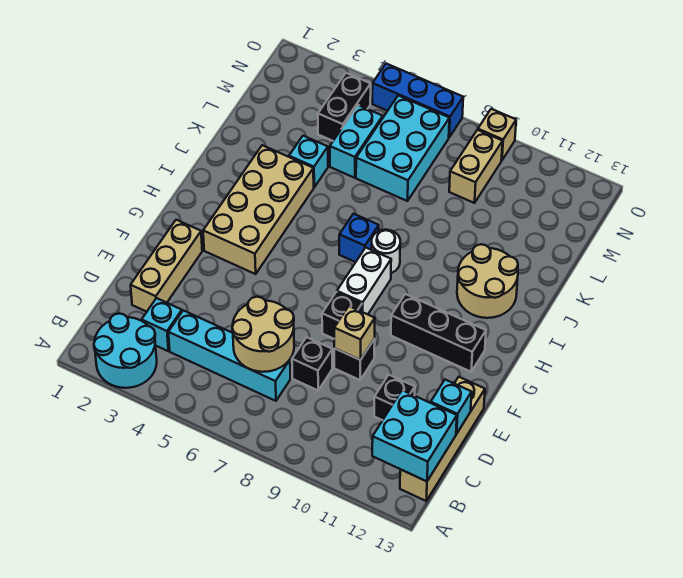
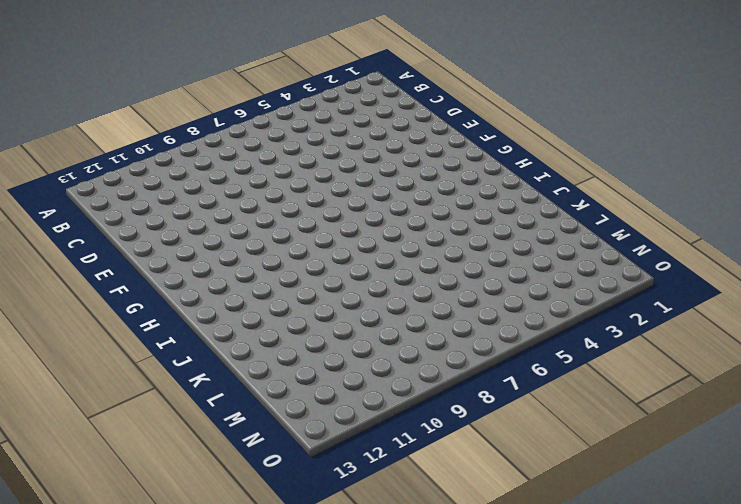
none -> cyan 2x2 round brick [94,314,157,388]
none -> tan 1x4 brick [400,377,485,501]
none -> cyan 1x1 brick [142,298,182,351]

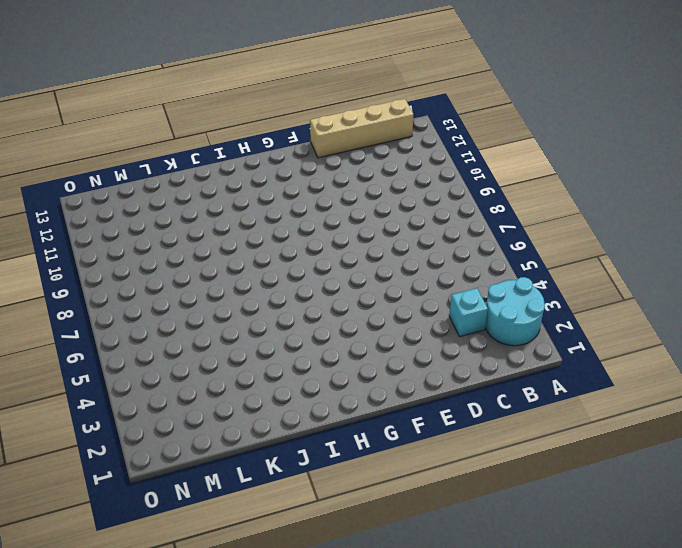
none -> cyan 1x4 brick [168,310,290,401]
none -> tan 1x3 brick [131,220,202,312]
none -> black 1x1 brick [292,337,332,390]

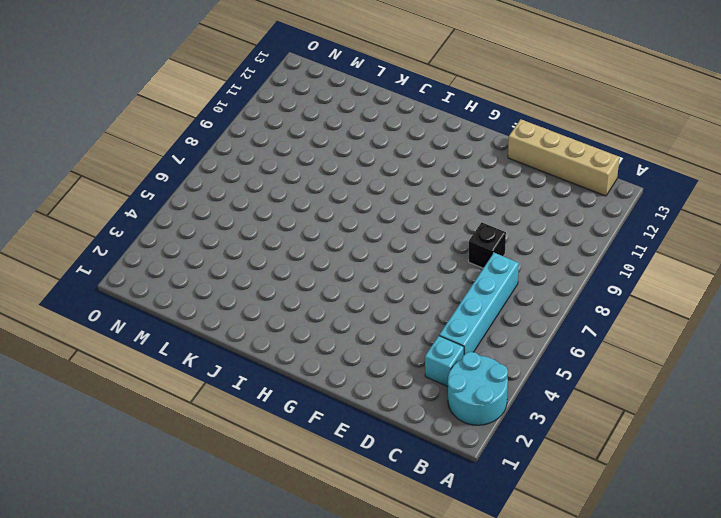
none -> tan 1x3 brick [131,220,202,312]
none -> black 1x1 brick [374,375,415,420]
none -> black 1x1 brick [334,339,375,380]

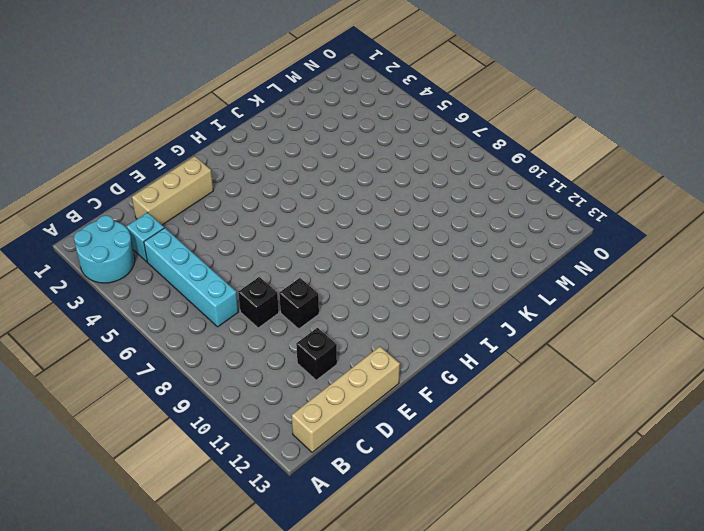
none -> black 1x1 brick [322,292,362,339]
none -> tan 2x4 brick [203,145,314,274]
none -> white 1x2 brick [337,248,391,314]

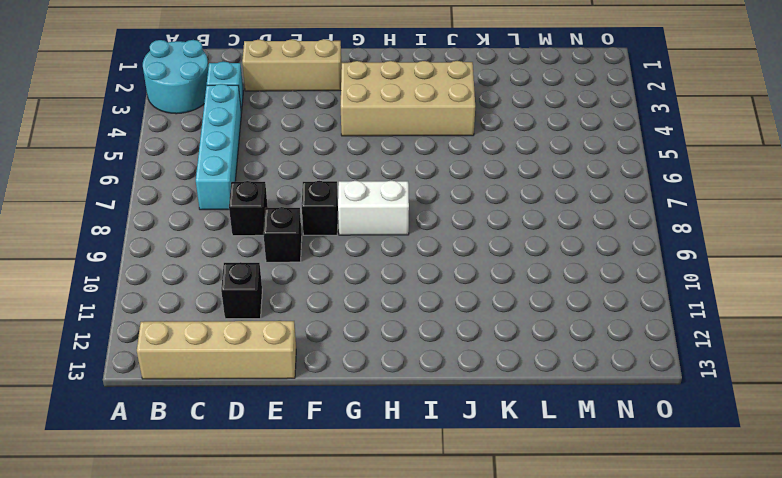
none -> black 1x3 brick [391,294,486,372]
none -> blue 1x1 brick [339,214,379,262]
none -> white 1x1 round brick [371,230,400,273]

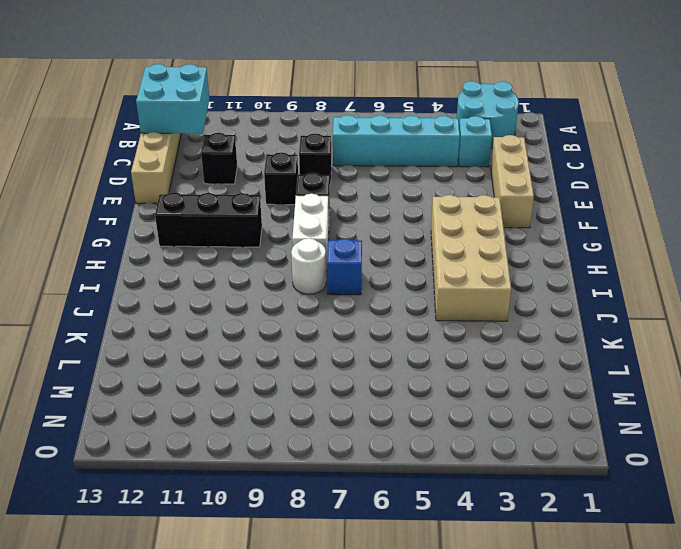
none -> tan 2x2 round brick [457,244,518,318]
none -> cyan 1x1 brick [289,136,328,187]
none -> cyan 1x2 brick [330,105,383,178]

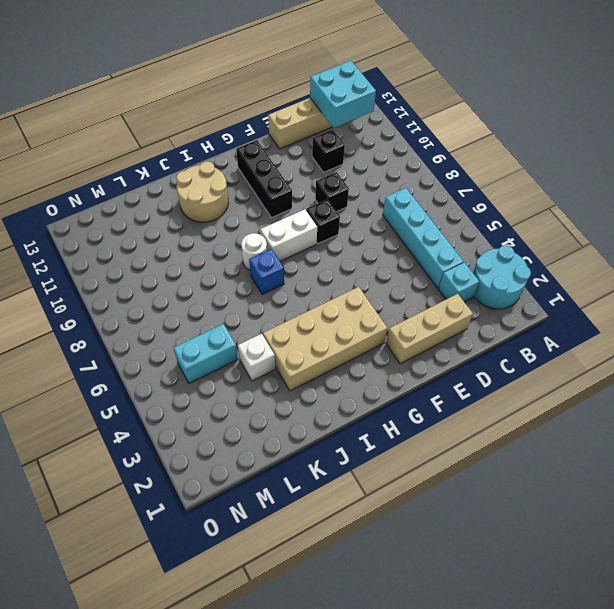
white 1x1 brick [238,334,275,381] -> cyan 1x1 brick [289,136,328,187]
none -> black 1x1 brick [292,337,332,390]
none -> cyan 2x3 brick [356,96,449,201]
none -> black 1x2 brick [318,73,371,141]

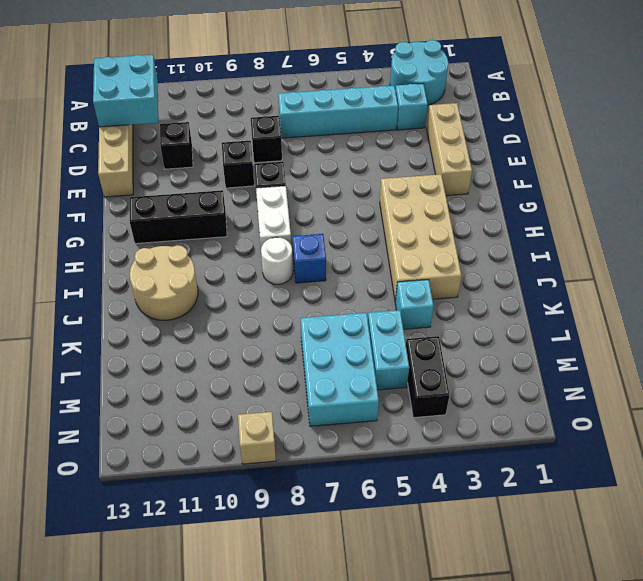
none -> tan 1x2 brick [449,130,503,203]
none -> blue 1x3 brick [372,64,463,137]
none -> tan 2x2 round brick [232,297,294,372]

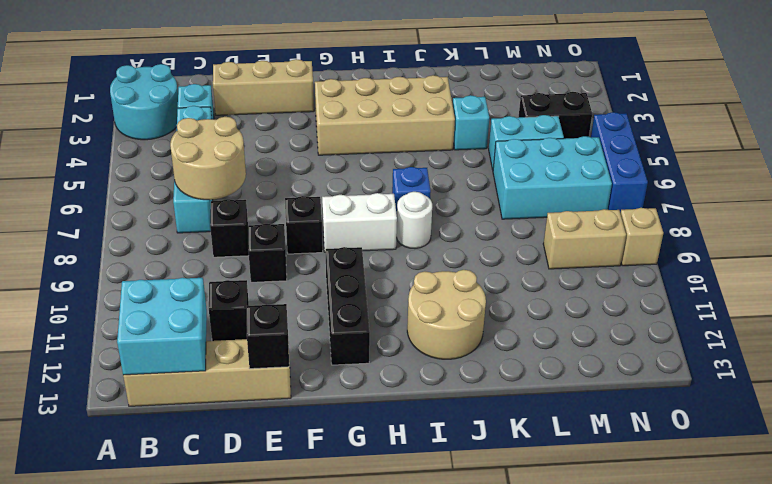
black 1x1 brick [247,304,289,369] -> none
none -> cyan 1x1 brick [431,380,472,434]
none -> tan 1x1 brick [334,306,375,360]

